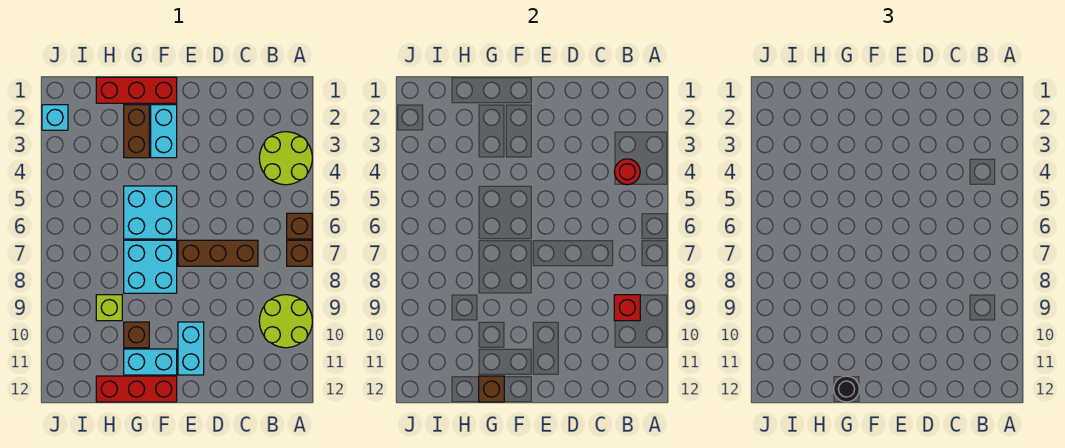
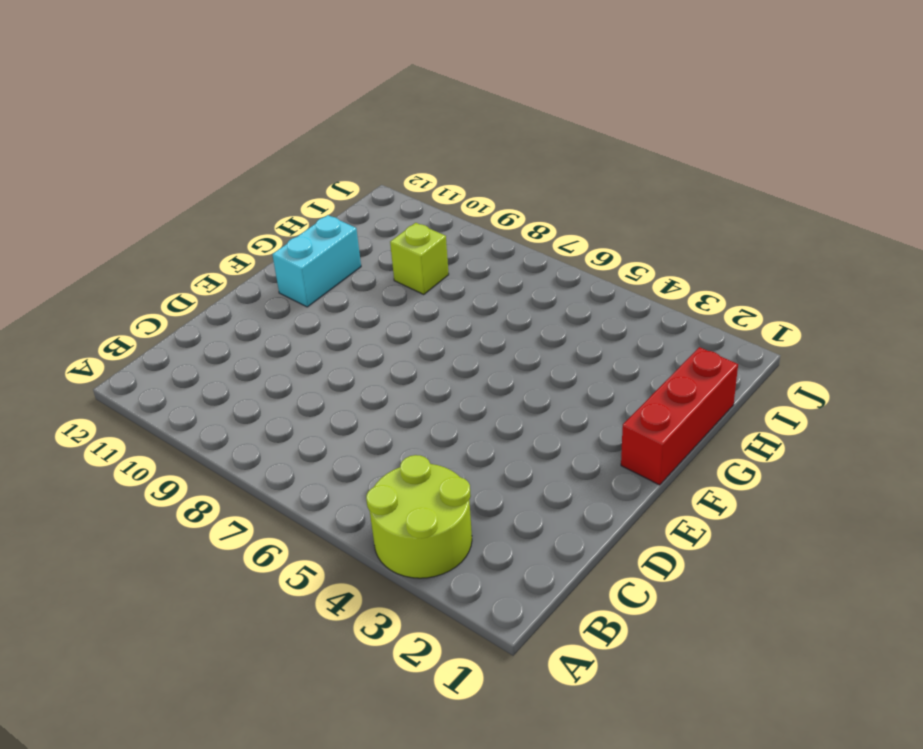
none -> brown 1x1 brick [287,213,312,239]
none -> brown 1x1 brick [287,240,312,266]
none -> lime 2x2 round brick [259,295,312,348]

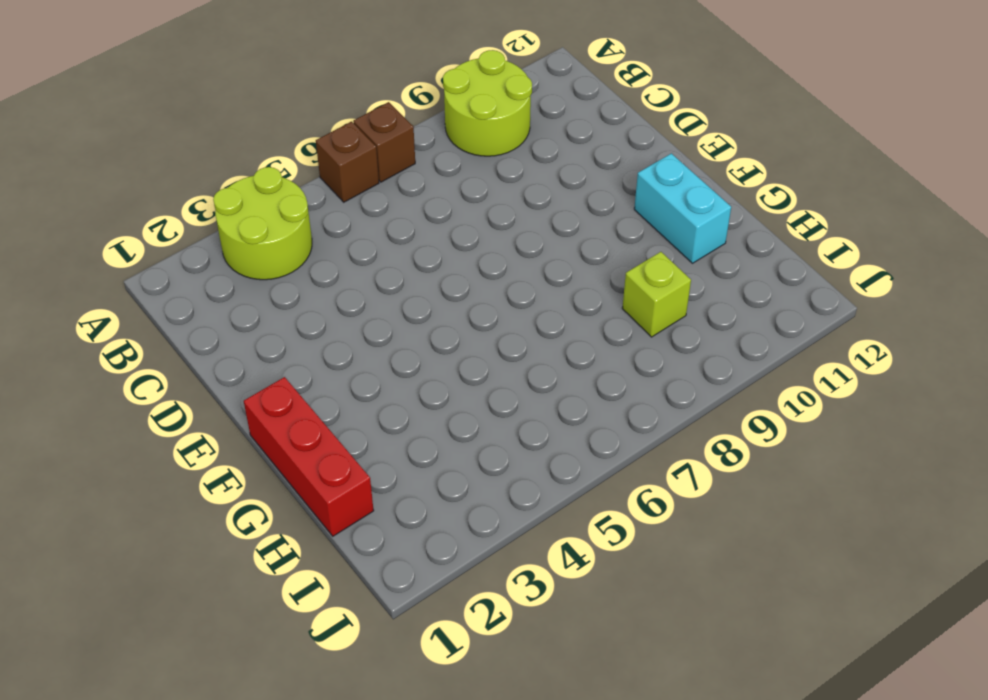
none -> brown 1x3 brick [178,240,258,266]
none -> cyan 1x2 brick [178,322,204,375]
none -> cyan 1x2 brick [151,105,177,158]

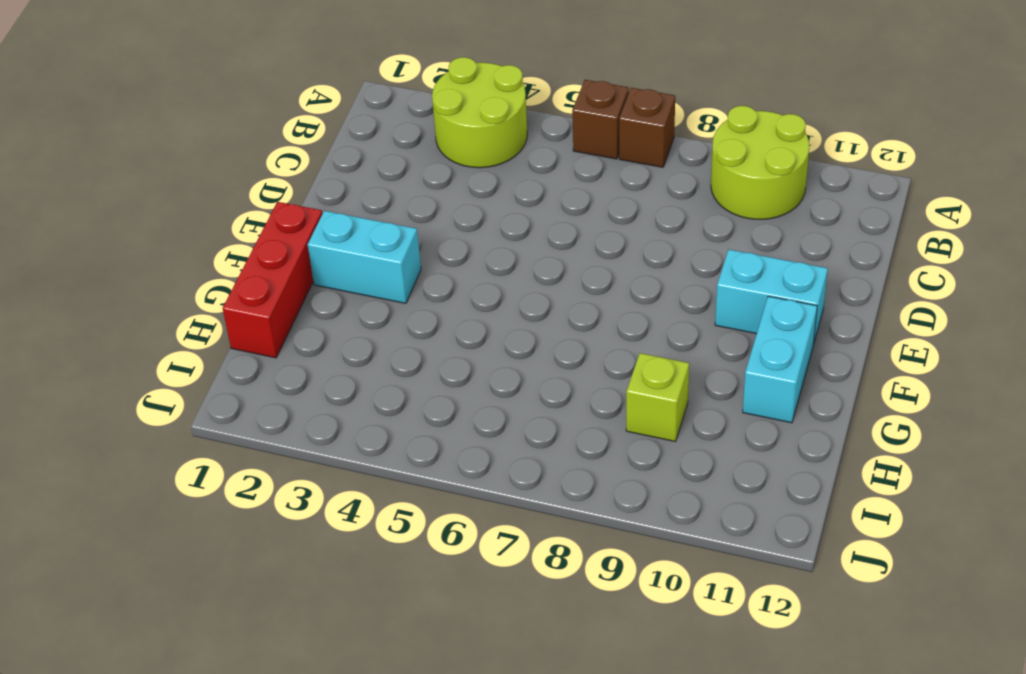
none -> brown 1x3 brick [178,240,258,266]
none -> cyan 2x2 brick [124,186,177,239]
none -> cyan 2x2 brick [124,240,177,293]

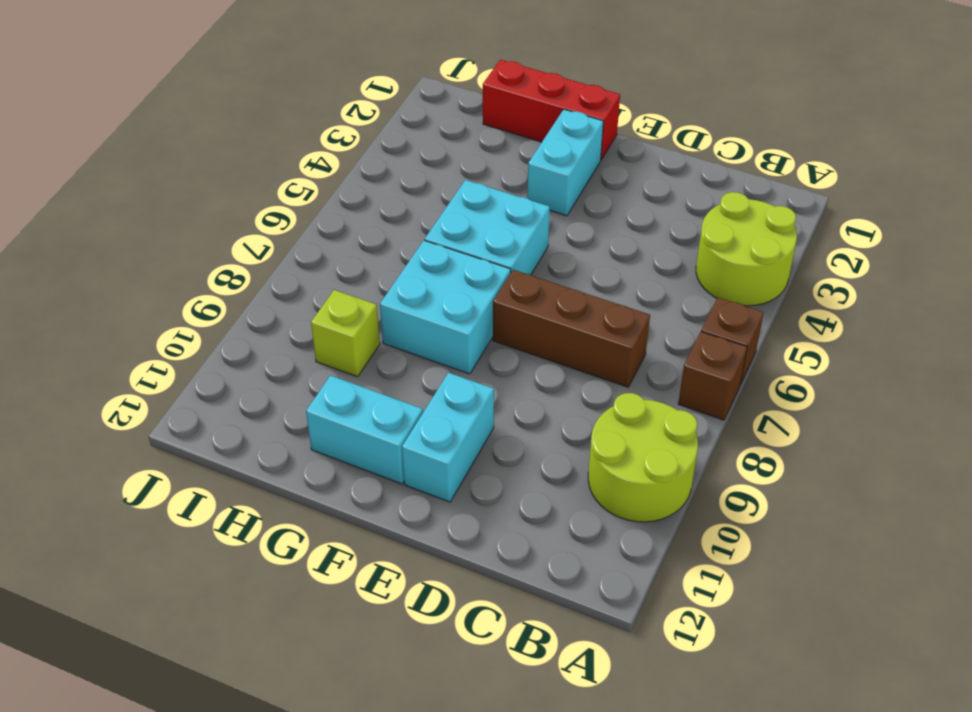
none -> red 1x3 brick [96,376,177,402]
none -> brown 1x2 brick [124,105,149,158]
none -> brown 1x1 brick [124,322,149,348]

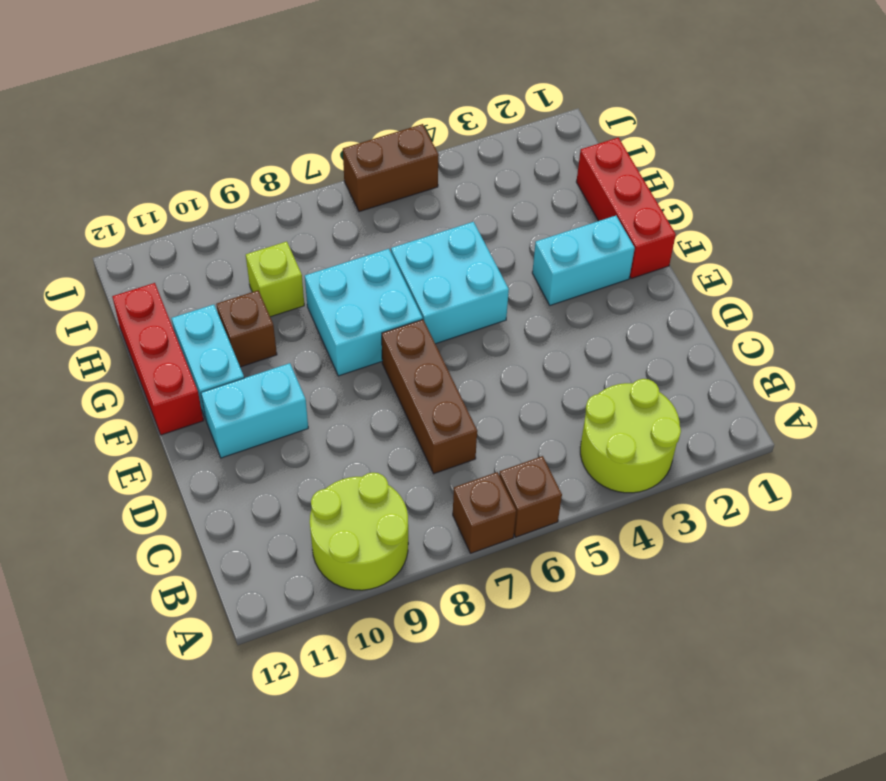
brown 1x2 brick [343,124,439,212] -> brown 1x2 brick moved to [124,105,149,158]
none -> cyan 1x1 brick [42,105,68,130]
none -> red 1x1 round brick [614,159,640,185]
none -> red 1x1 brick [614,295,640,321]

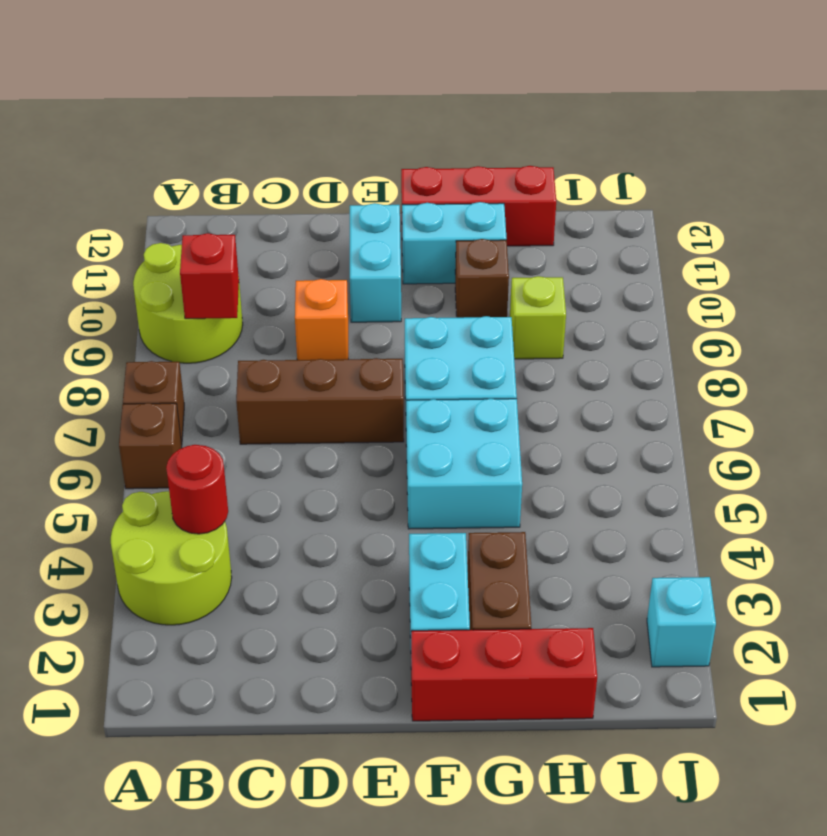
orange 1x1 brick [295,279,348,360] -> none
none -> brown 1x1 brick [479,376,504,402]
none -> black 1x1 round brick [834,376,859,402]

